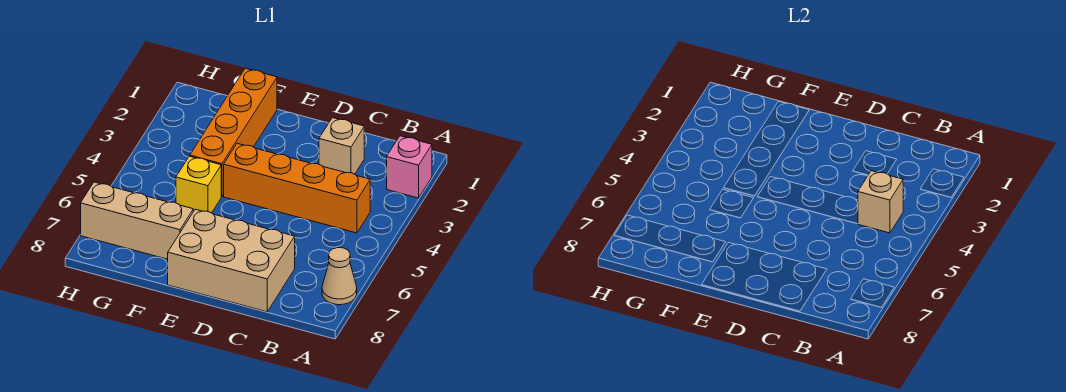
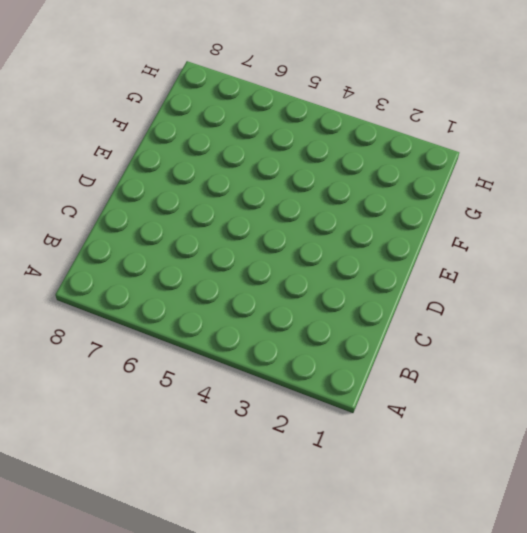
none -> pink 1x1 brick [387,136,432,198]
none -> tan 1x1 cone [322,248,357,305]

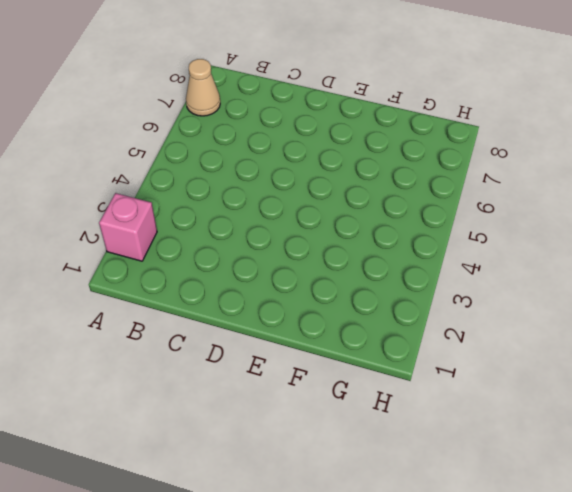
none -> orange 1x4 brick [224,143,370,233]
none -> tan 1x1 brick [319,118,364,174]

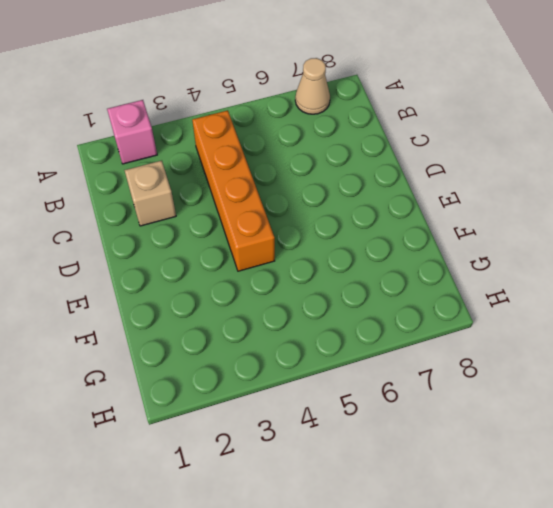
none -> tan 2x3 brick [168,209,295,312]
none -> orange 1x4 brick [190,68,277,197]

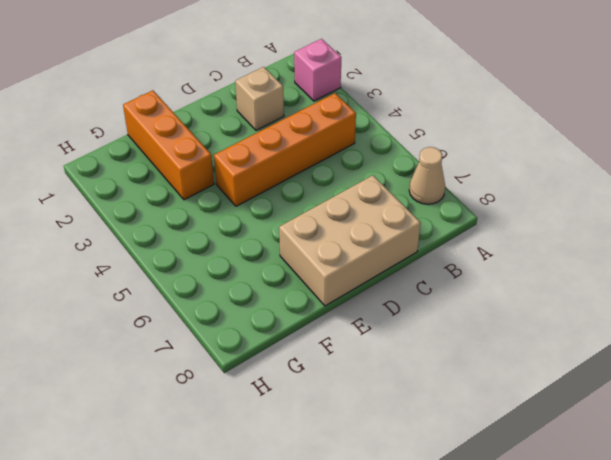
orange 1x3 brick [123,90,214,200] -> orange 1x4 brick [190,68,277,197]
none -> yellow 1x1 brick [176,156,221,213]
none -> tan 1x3 brick [81,182,193,259]

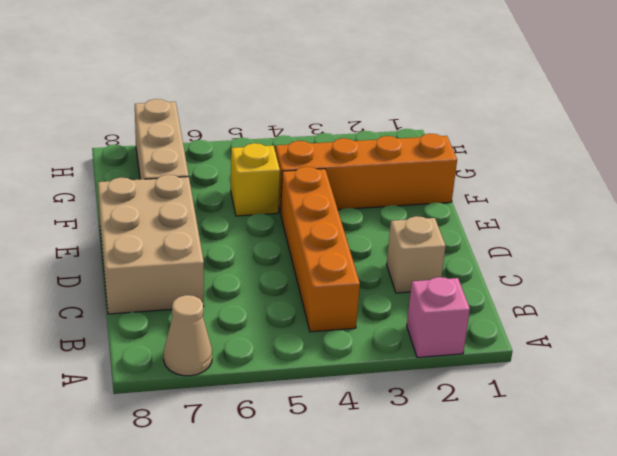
none -> tan 1x1 brick [858,171,903,233]

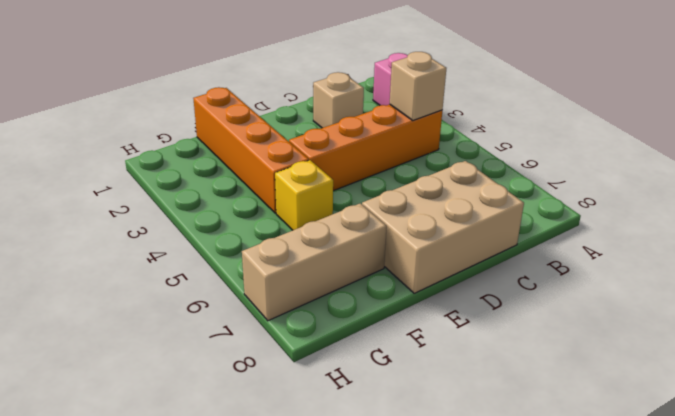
none -> tan 1x1 cone [322,248,357,305]

